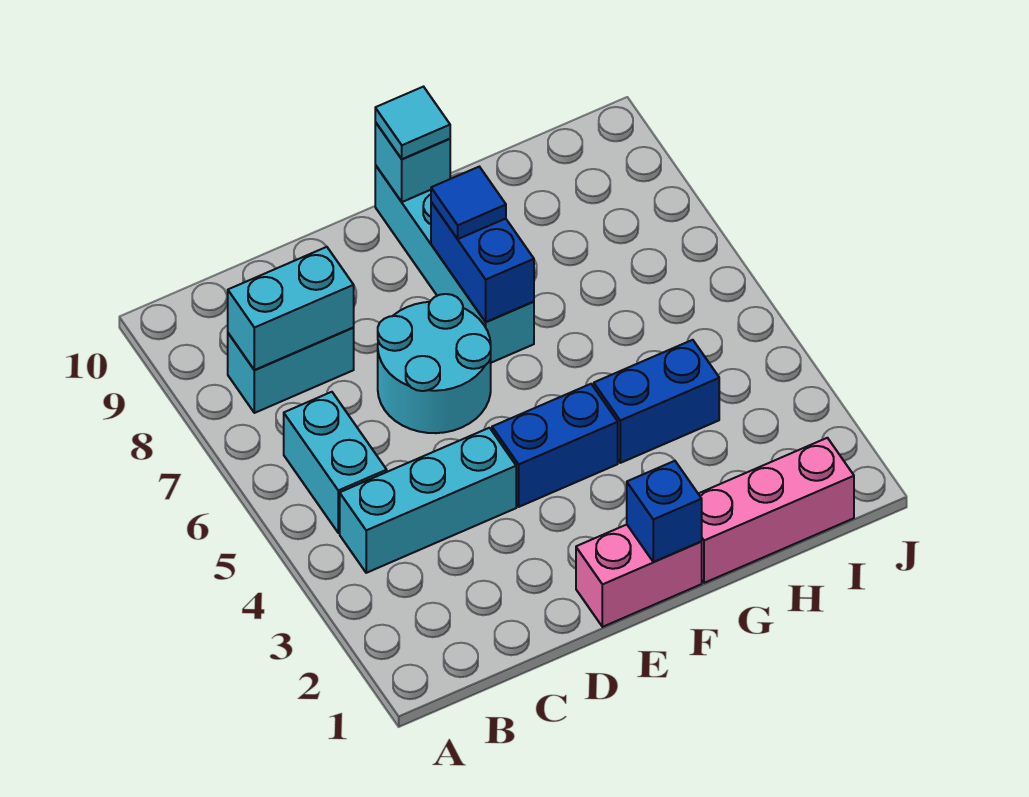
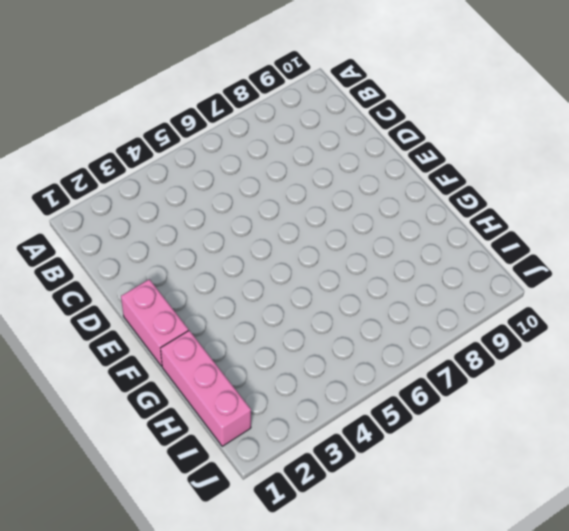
none -> cyan 1x3 brick [340,428,516,573]
none -> cyan 1x2 brick [284,392,387,533]
none -> cyan 1x2 brick [228,328,354,413]

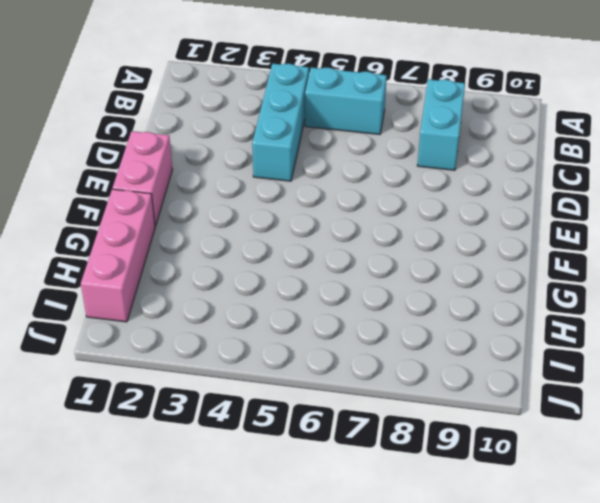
none -> cyan 2x2 round brick [378,294,491,433]
none -> blue 1x2 brick [492,384,618,507]
none -> cyan 1x4 brick [375,165,534,363]

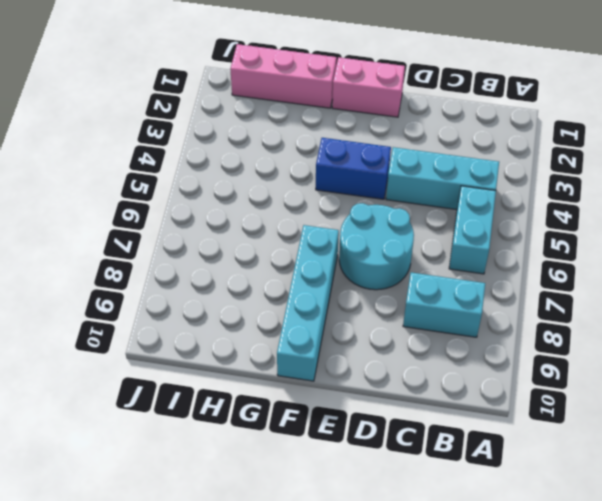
none -> blue 1x2 brick [594,340,719,463]
none -> cyan 1x2 brick [228,247,354,370]
none -> blue 1x1 brick [627,461,702,562]

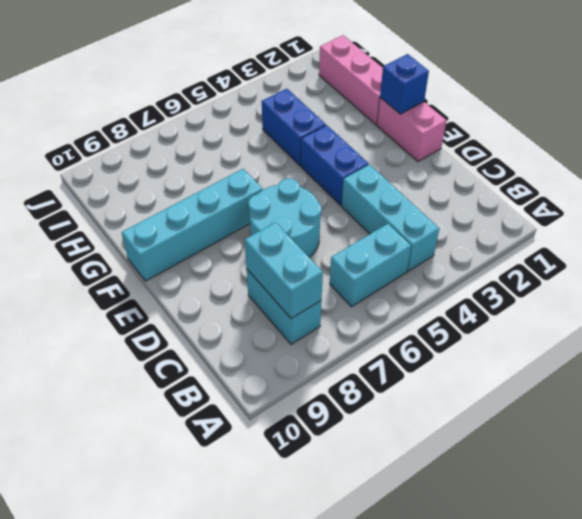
none -> blue 1x2 brick [431,202,534,322]
none -> cyan 1x1 brick [375,122,450,202]
none -> blue 1x1 tile [431,167,506,239]

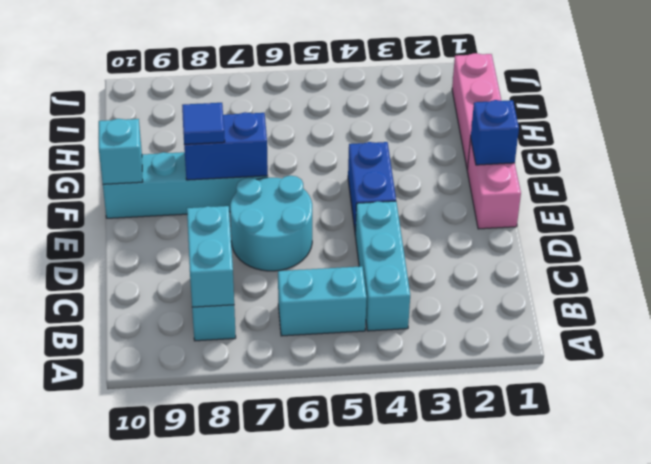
none -> blue 1x2 brick [594,340,719,463]
none -> cyan 1x1 tile [375,87,450,159]

